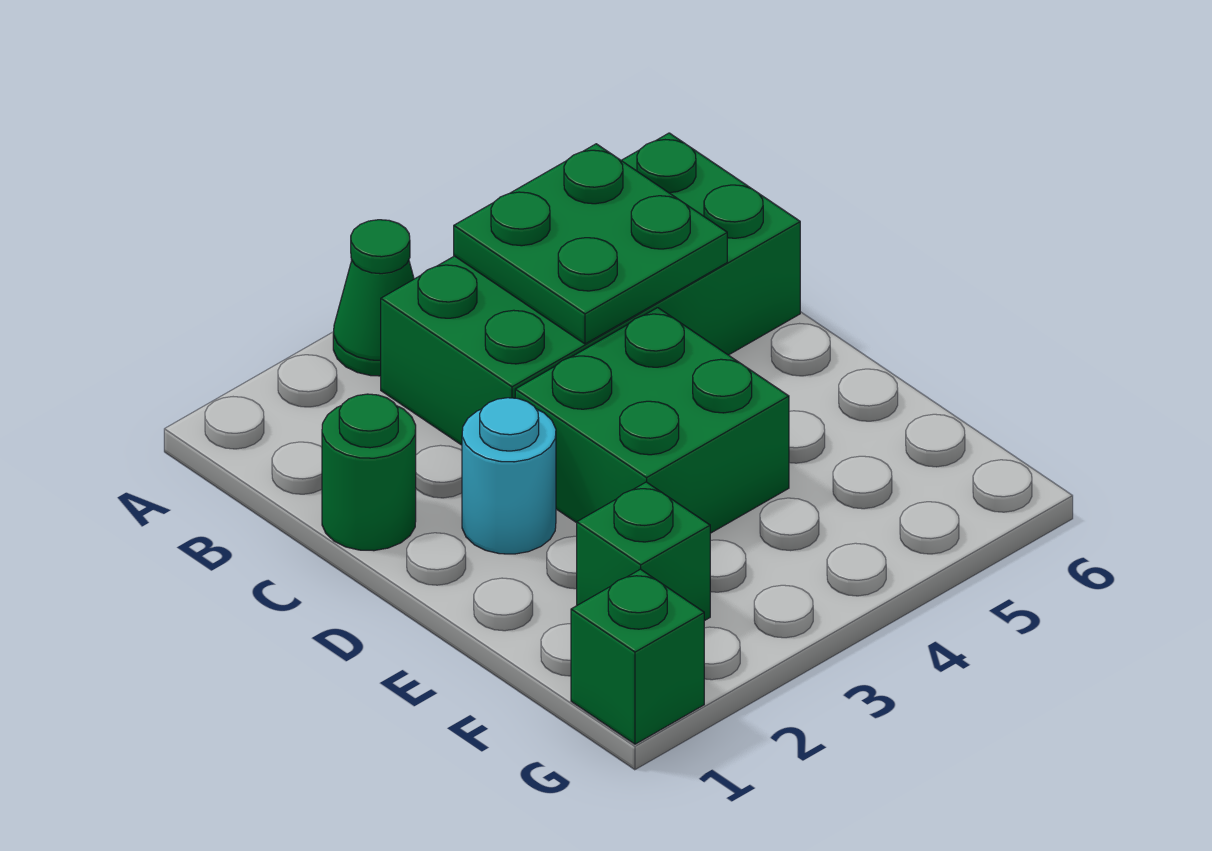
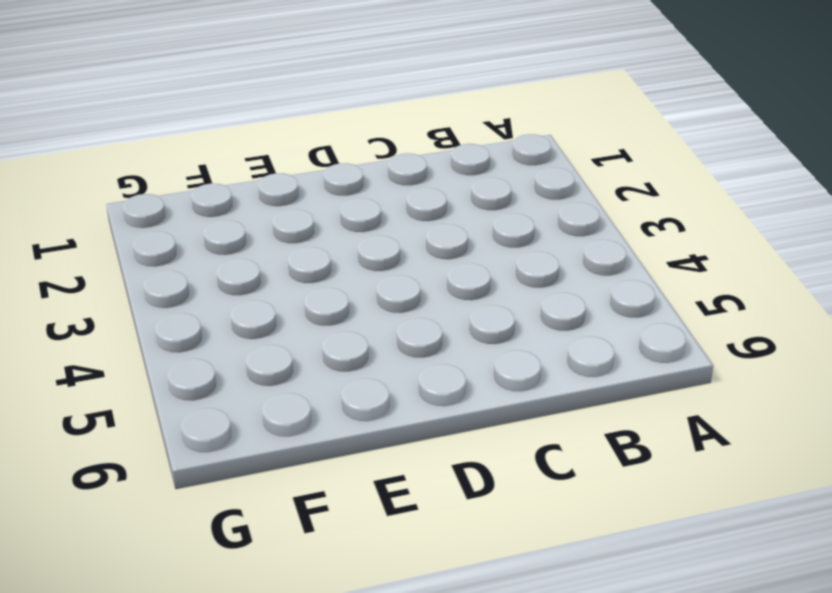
none -> green 1x1 cone [333,220,414,376]
none -> green 2x4 brick [381,133,800,445]

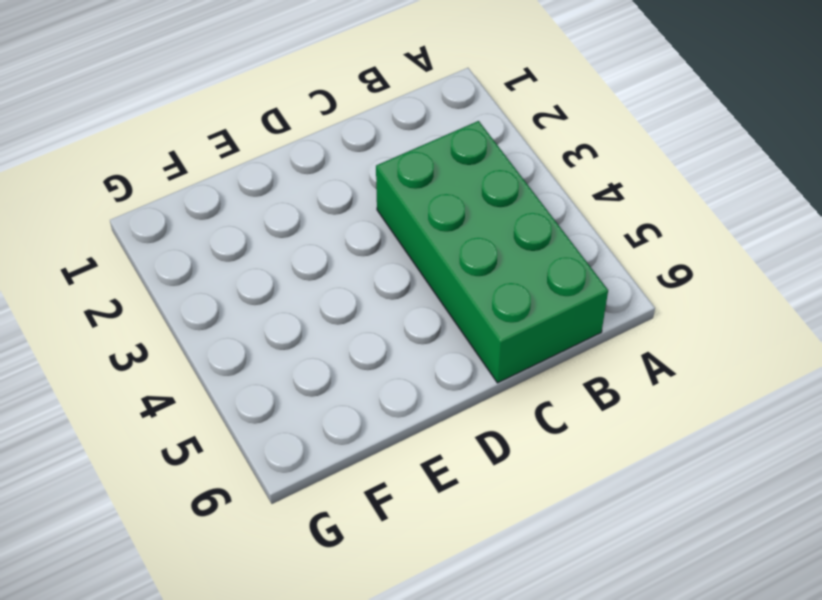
none -> green 1x1 cone [333,220,414,376]
none -> green 1x1 round brick [322,394,416,551]

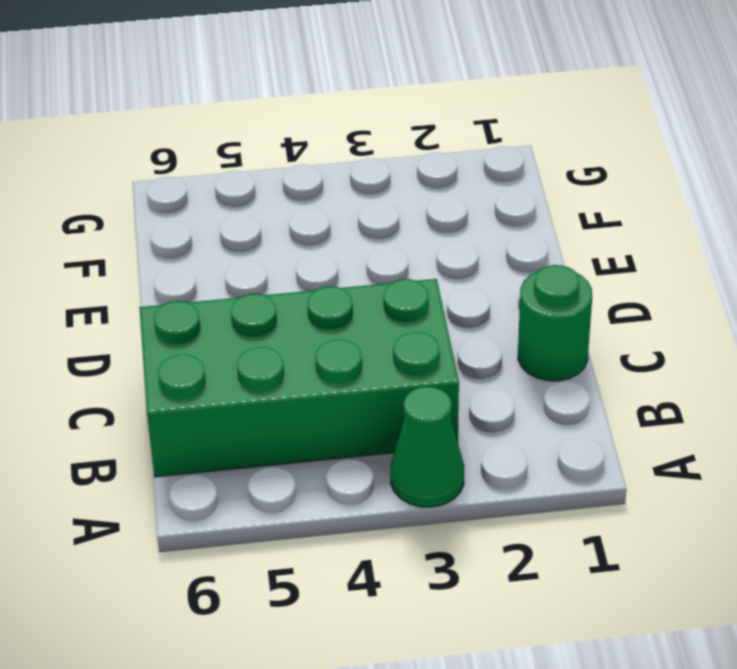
none -> cyan 1x1 round brick [462,398,556,554]
none -> green 2x2 brick [515,308,789,533]

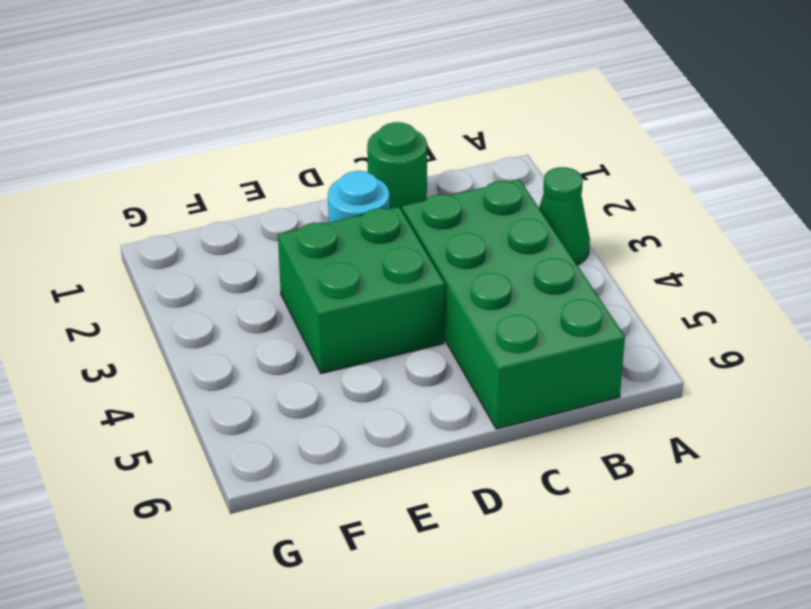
none -> green 1x1 brick [577,482,710,621]
none -> green 1x1 brick [571,569,704,744]

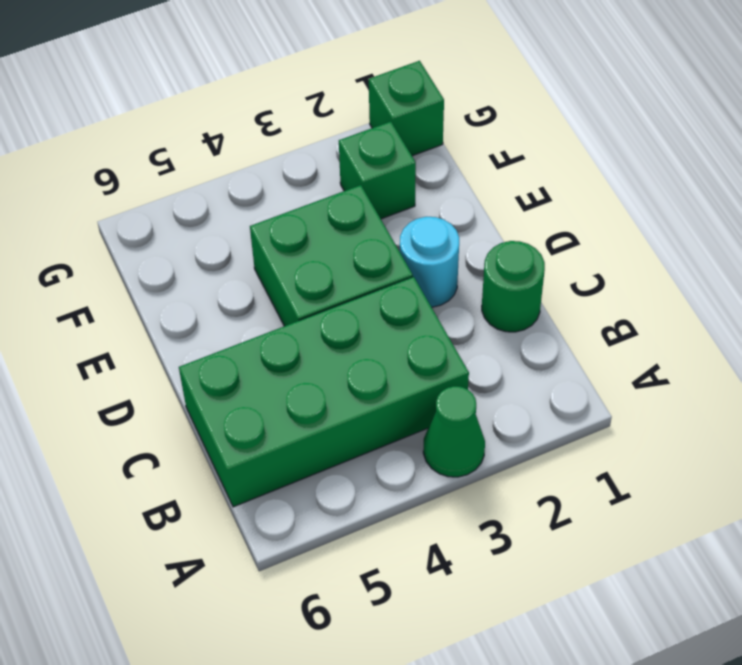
none -> green 2x2 plate [454,144,727,344]

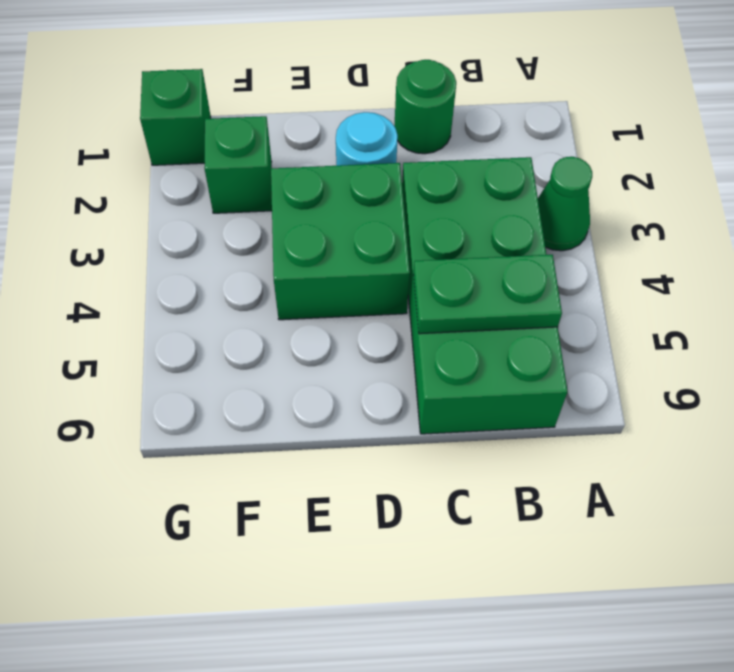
green 1x2 plate [413,255,562,334] -> green 2x2 plate [454,144,727,344]

